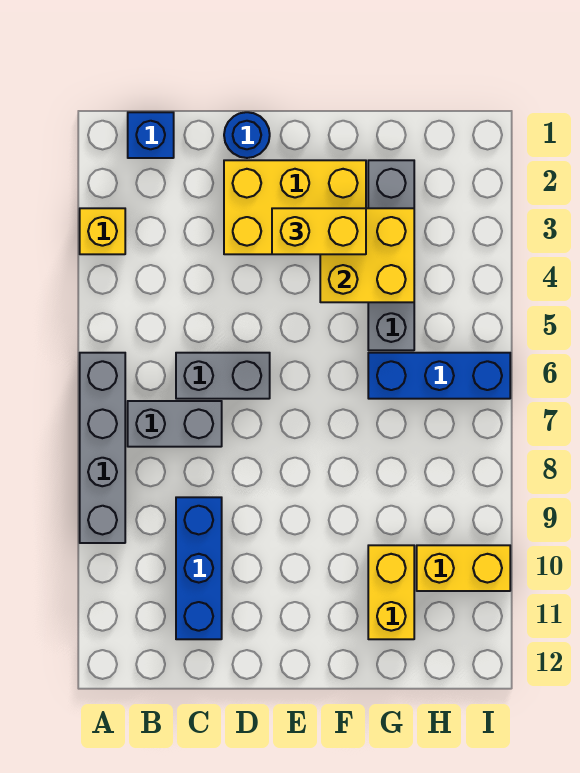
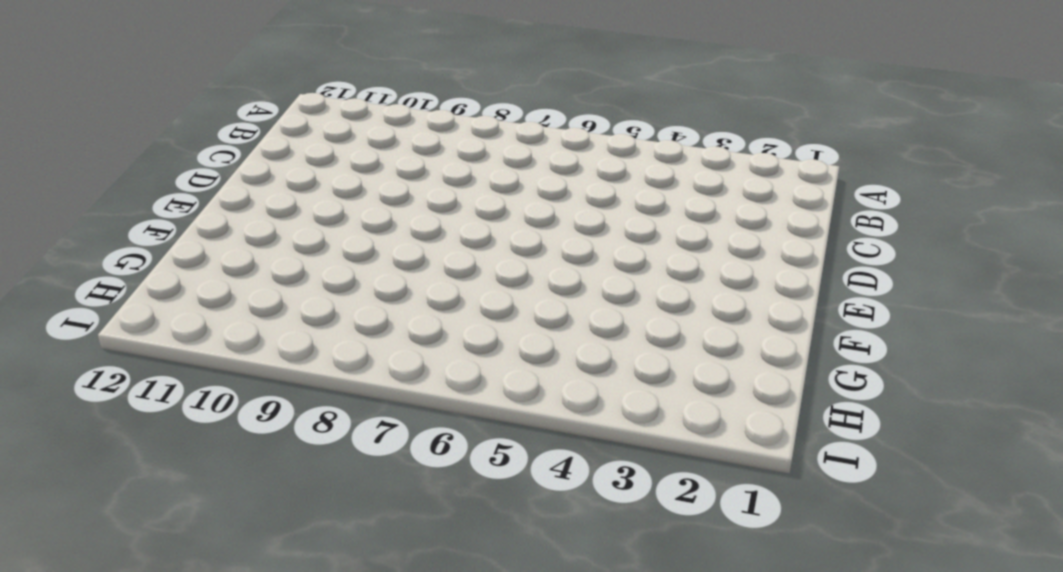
none -> yellow 1x1 brick [80,208,125,254]
none -> grey 1x4 brick [80,353,125,543]
none -> blue 1x1 brick [128,112,174,158]

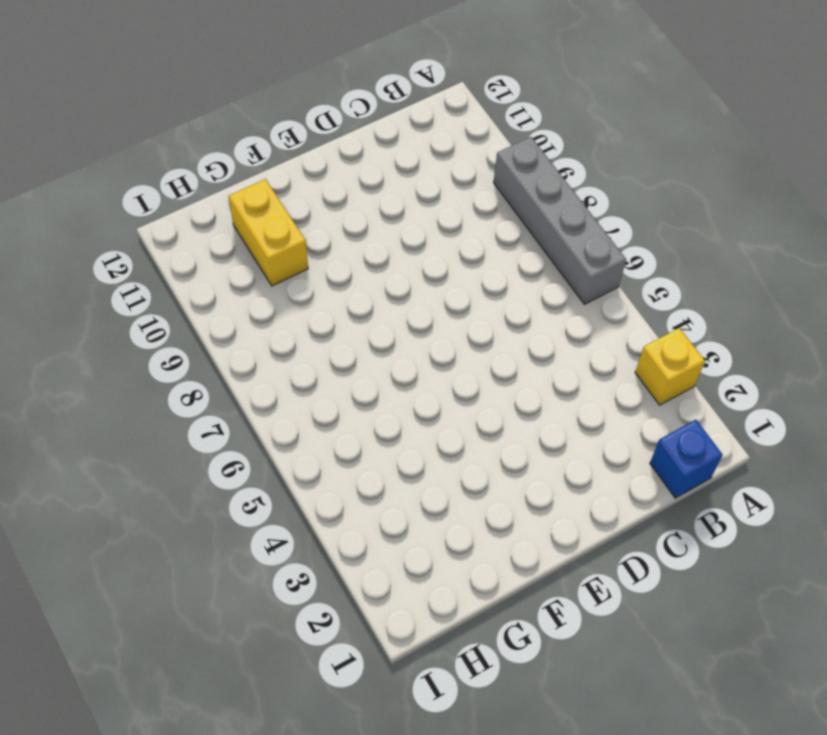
none -> grey 1x2 brick [128,401,222,447]
none -> grey 1x2 brick [176,353,270,399]
none -> blue 1x3 brick [176,497,222,639]

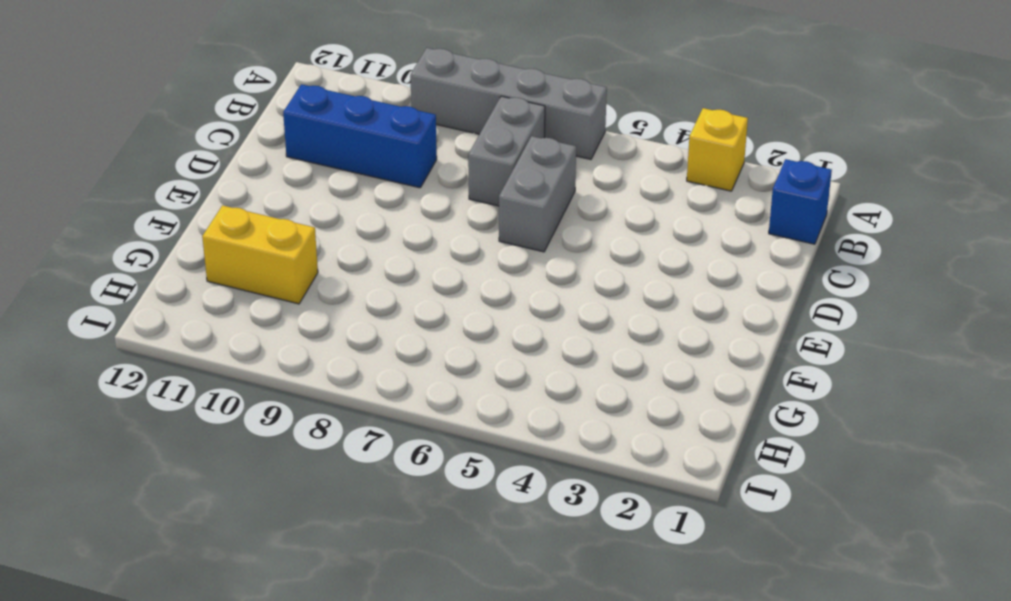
none -> blue 1x1 round brick [224,112,270,158]
none -> yellow 2x3 brick [224,160,366,254]
none -> grey 1x4 brick [368,160,414,350]

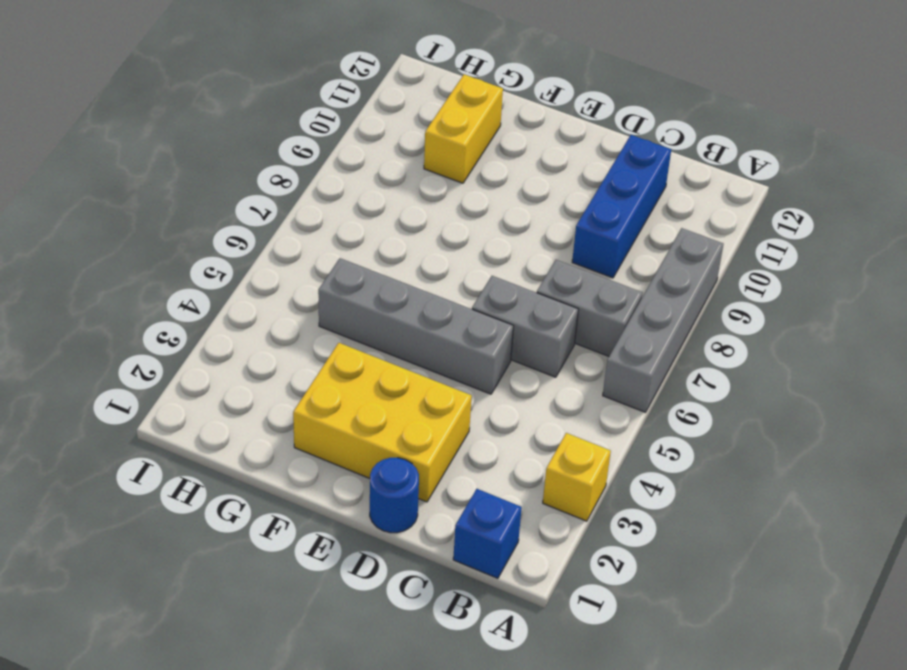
grey 1x4 brick [318,258,514,394] -> grey 1x4 brick turned to [368,160,414,350]
none -> blue 1x3 brick [368,353,510,399]
none -> yellow 1x2 brick [417,545,510,591]
none -> yellow 2x2 brick [320,208,414,302]

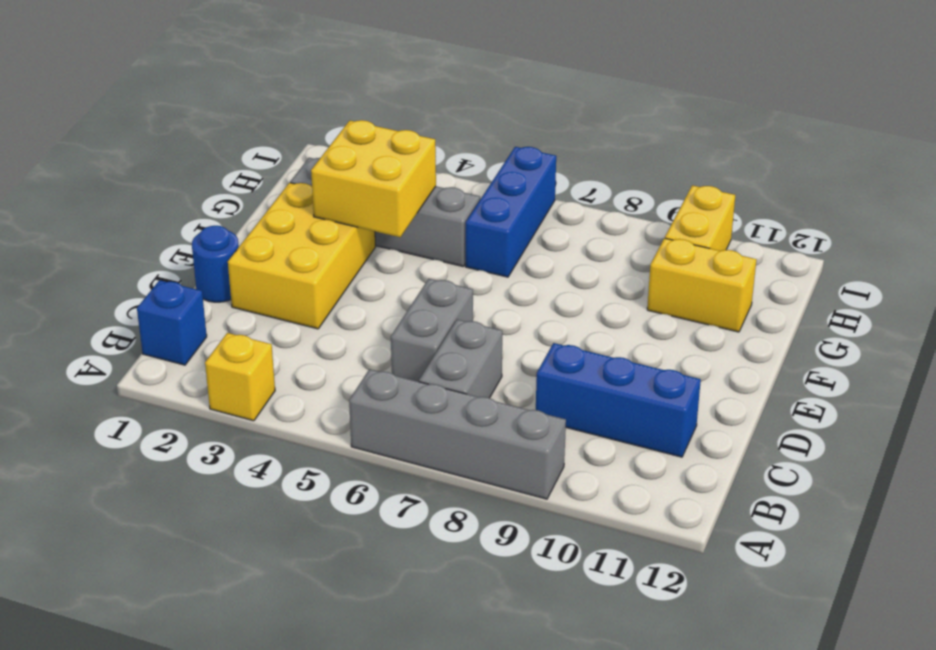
none -> yellow 1x2 brick [272,208,366,254]

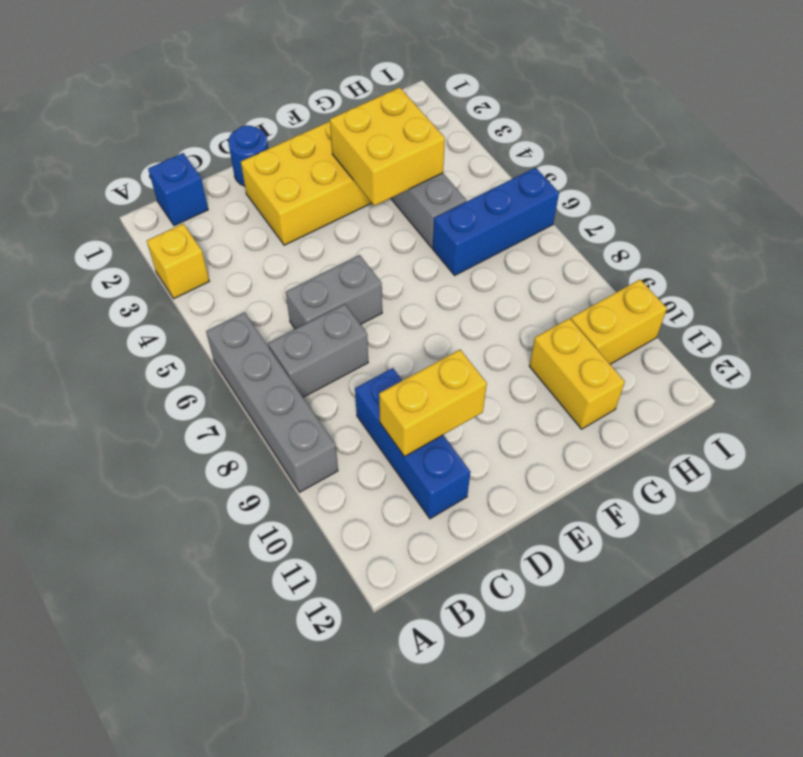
yellow 1x2 brick [379,350,487,457] -> yellow 1x2 brick moved to [272,208,366,254]

